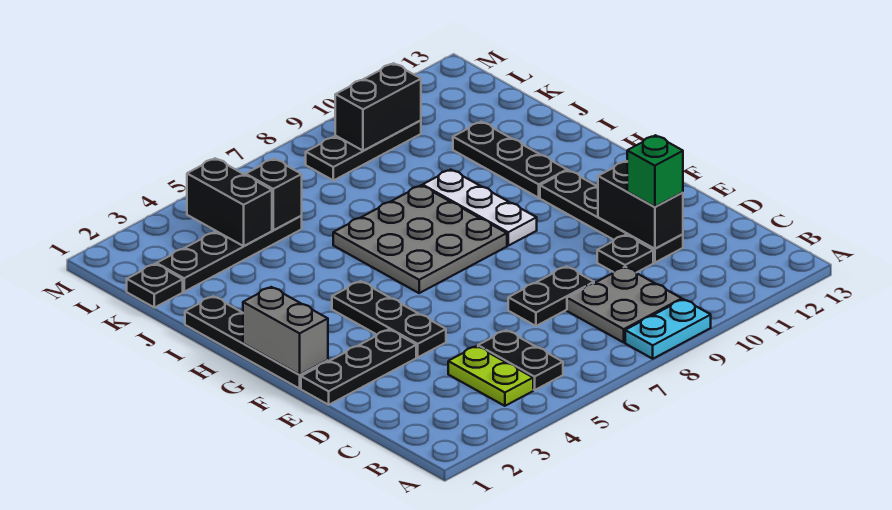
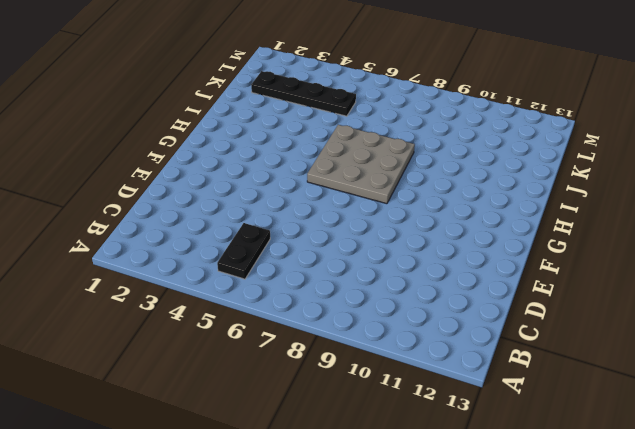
none -> cyan 1x2 plate [625,299,711,359]
none -> lime 1x2 plate [448,346,533,406]
none -> grey 2x2 plate [567,267,682,342]

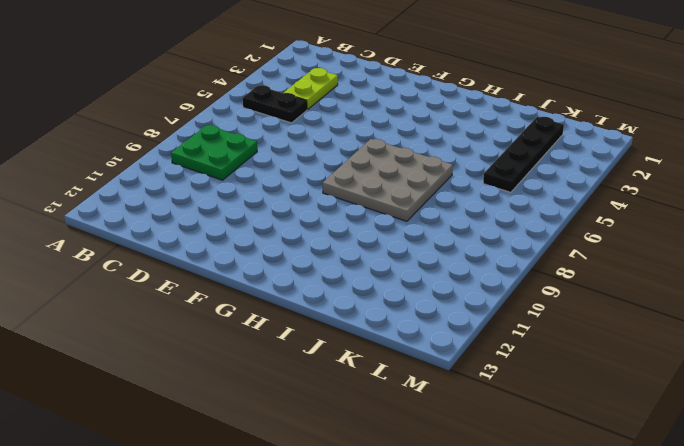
green 2x2 plate [171,125,257,180] -> grey 2x2 plate [567,267,682,342]
lime 1x2 plate [284,68,338,110] -> lime 1x2 plate turned to [448,346,533,406]
none -> cyan 1x2 plate [625,299,711,359]
none -> black 1x2 plate [508,266,594,326]
none -> black 1x1 plate [597,235,653,273]

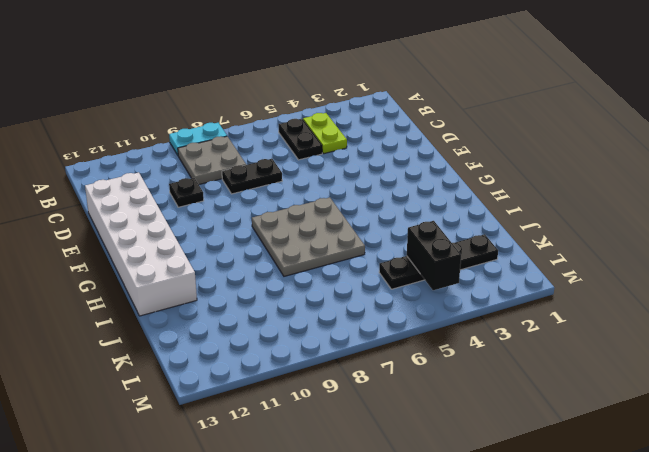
white 2x6 brick [85,173,197,316] -> none
none -> black 1x4 plate [540,170,683,263]
none -> black 1x3 plate [301,329,416,405]
none -> black 1x3 plate [332,281,446,357]

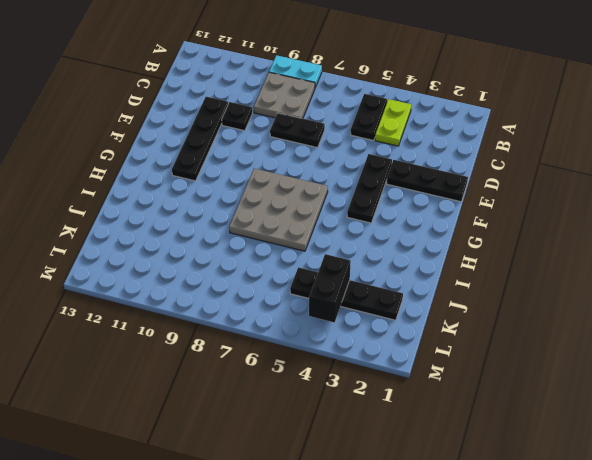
none -> black 1x4 plate [185,296,328,389]
none -> white 1x3 plate [423,170,537,246]
none -> black 1x3 plate [453,122,567,198]

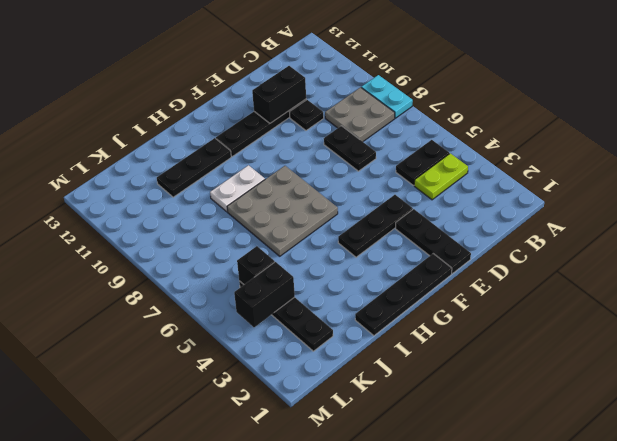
white 1x2 plate [210,165,265,212] -> white 1x3 plate [423,170,537,246]
none -> black 1x1 plate [127,264,183,308]
none -> black 1x3 plate [306,120,421,180]
none -> grey 1x2 brick [243,287,328,375]

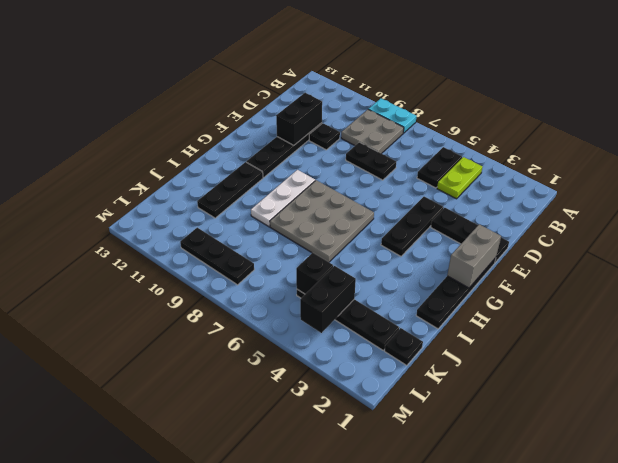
none -> black 1x2 brick [335,63,421,151]
none -> green 1x1 brick [627,135,683,207]

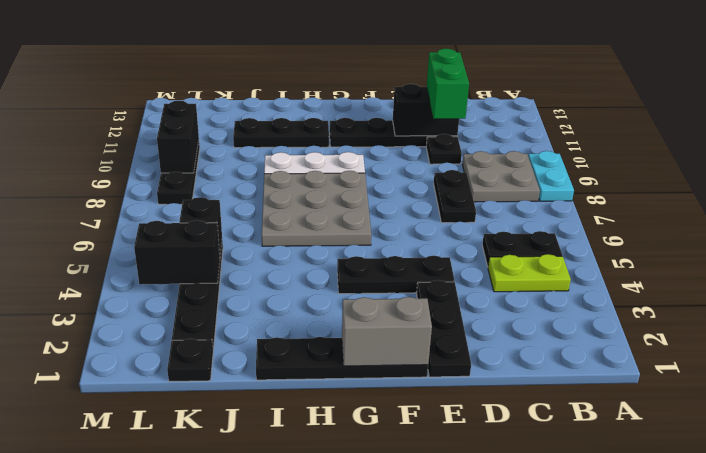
green 1x2 brick [427,49,469,119] -> green 1x1 brick [627,135,683,207]

